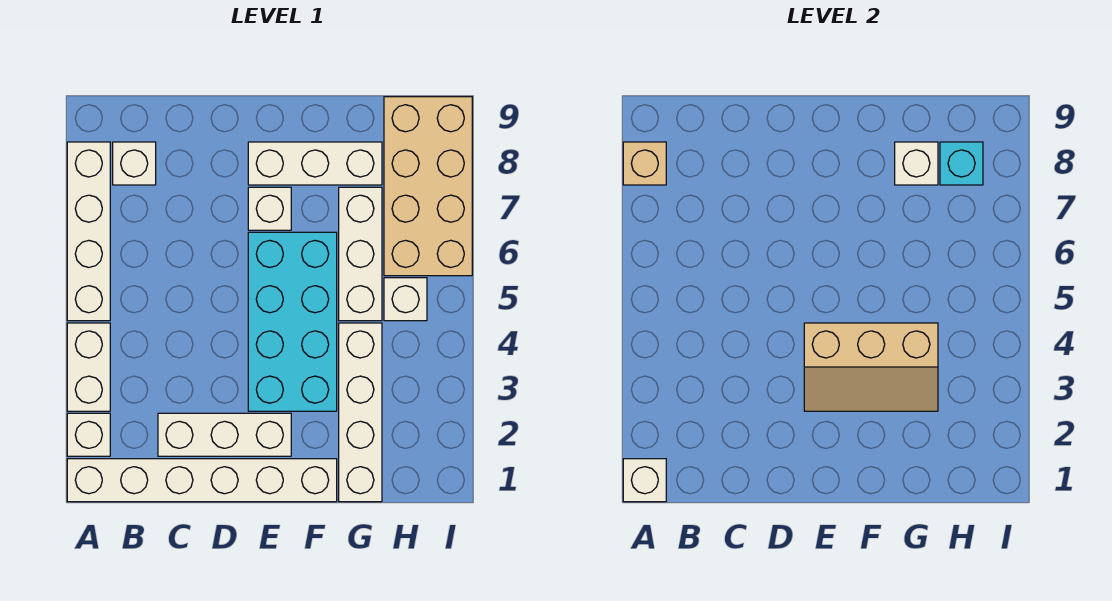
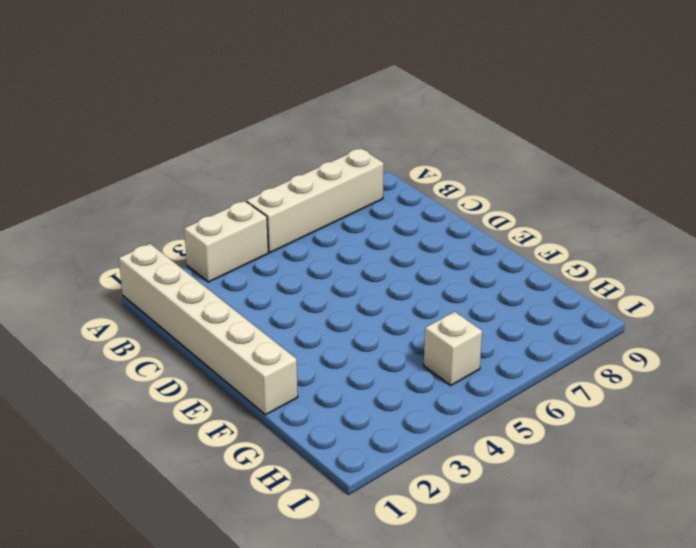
none -> white 1x1 brick [67,413,110,456]
none -> white 1x1 brick [113,142,156,185]
none -> white 1x3 brick [158,413,291,456]

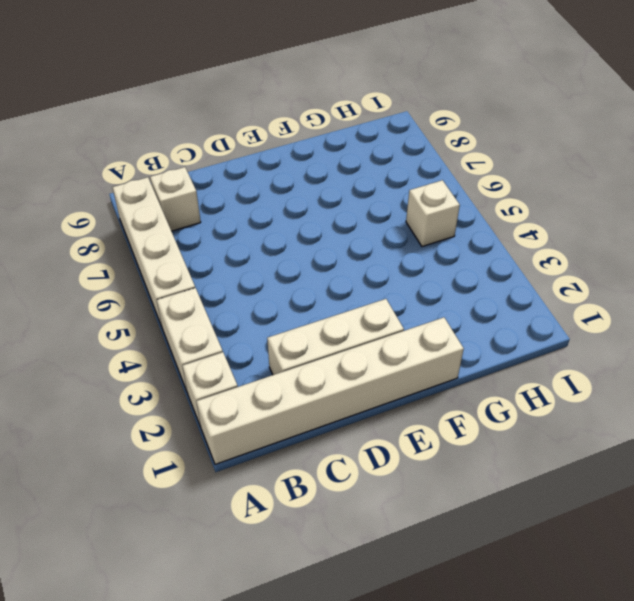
none -> cyan 2x4 brick [248,232,337,411]
none -> white 1x1 brick [248,187,291,230]
none -> white 1x3 brick [248,142,382,185]

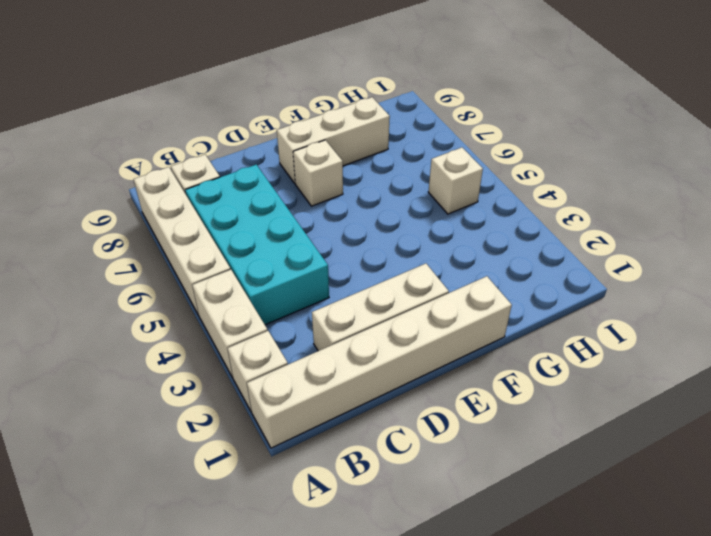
cyan 2x4 brick [185,165,329,325] -> cyan 2x4 brick moved to [248,232,337,411]
none -> white 1x4 brick [339,323,382,502]
none -> white 1x3 brick [339,187,382,321]
none -> tan 2x4 brick [384,97,472,276]

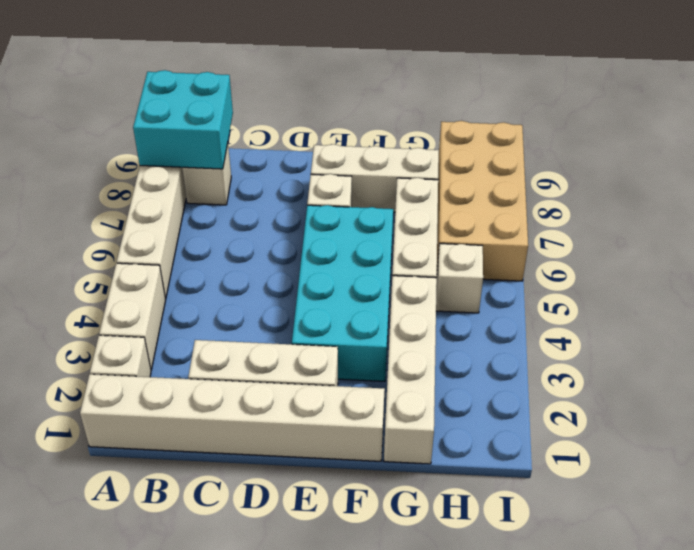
cyan 2x2 brick [133,70,233,169] -> tan 1x1 brick [623,142,666,185]
none -> white 1x1 brick [623,459,666,502]
none -> tan 2x3 slope [804,323,938,411]
none -> white 1x1 brick [895,142,938,185]

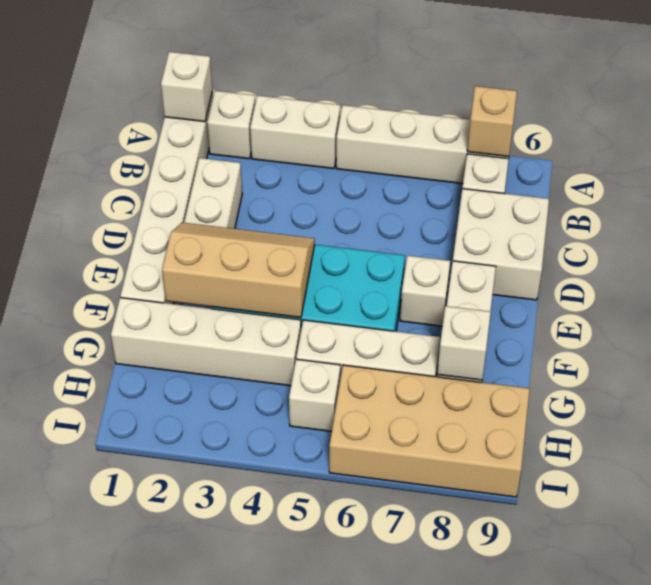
white 2x2 brick [453,189,549,300] -> none
tan 2x3 slope [162,223,315,318] -> tan 2x3 slope turned to [804,323,938,411]
none -> cyan 1x1 brick [940,142,983,185]

